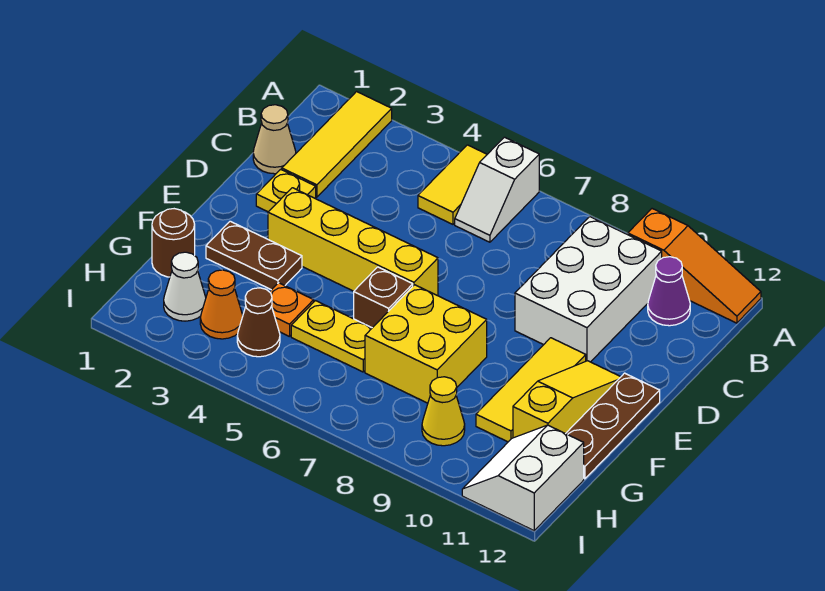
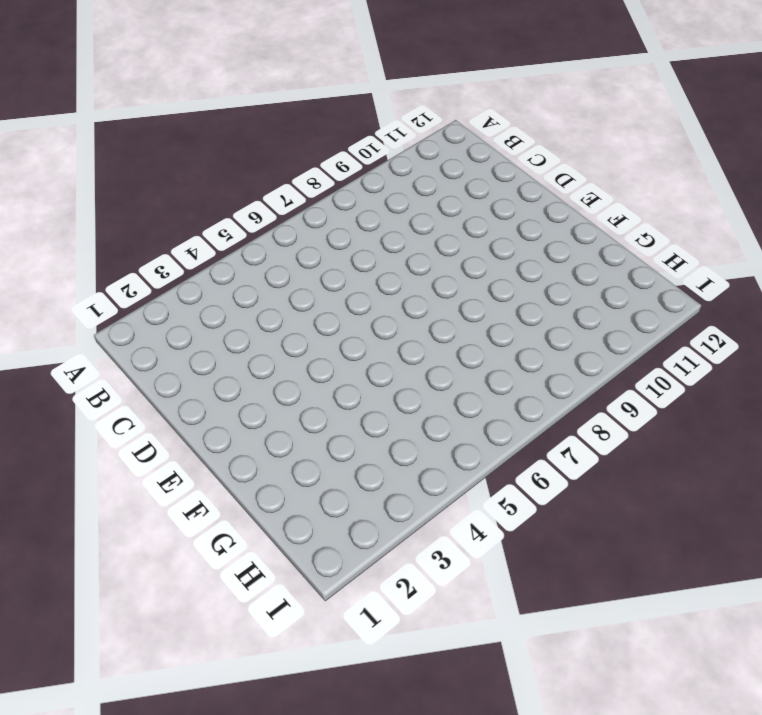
none -> yellow 1x3 tile [282,92,392,197]
none -> yellow 1x2 tile [418,145,487,224]
none -> white 1x2 slope [455,137,539,242]

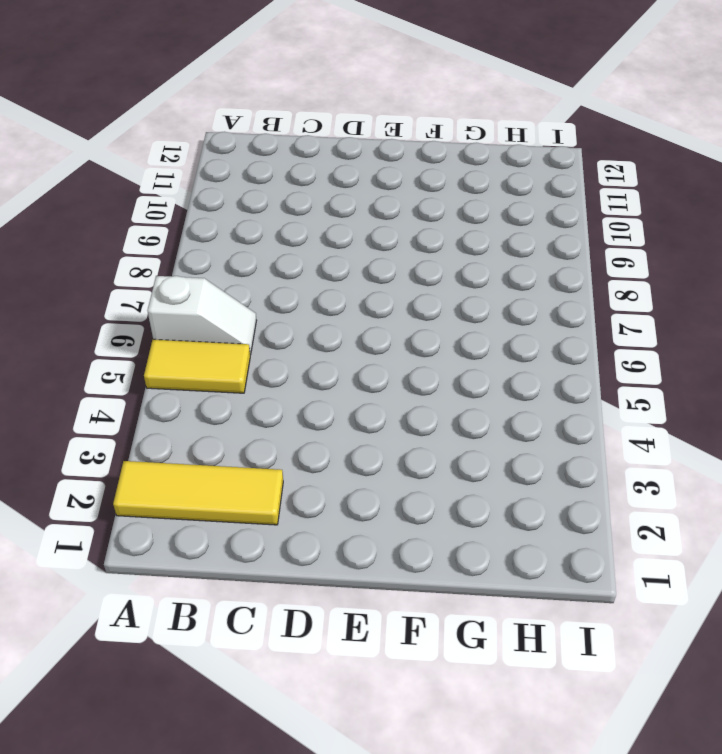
none -> orange 1x3 slope [628,209,761,323]
none -> white 2x3 brick [515,217,662,362]
none -> purple 1x1 cone [648,257,690,326]

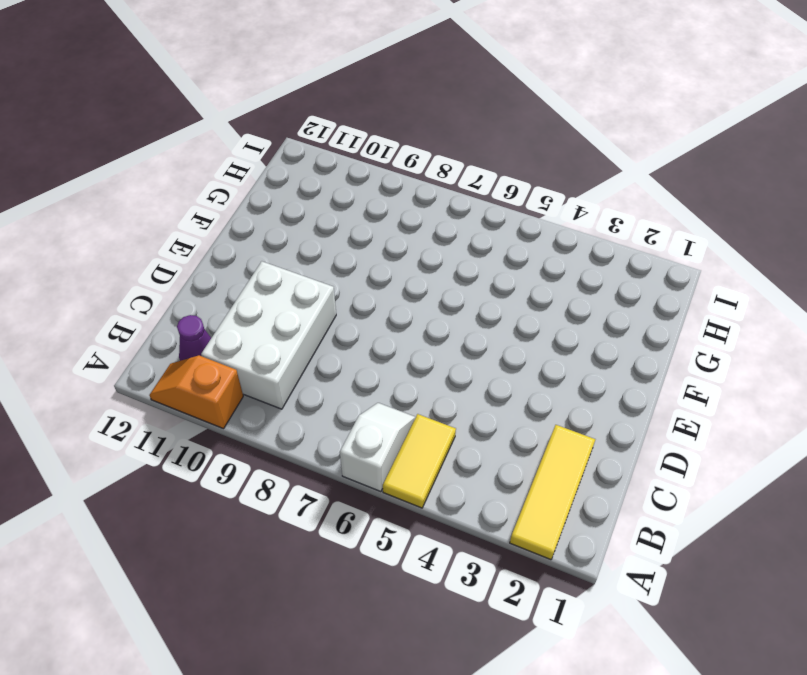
orange 1x2 slope [149,355,243,429] -> orange 1x3 slope [628,209,761,323]
none -> tan 1x1 cone [253,105,296,174]
none -> yellow 1x1 plate [256,169,316,212]
none -> yellow 1x4 brick [268,188,438,296]

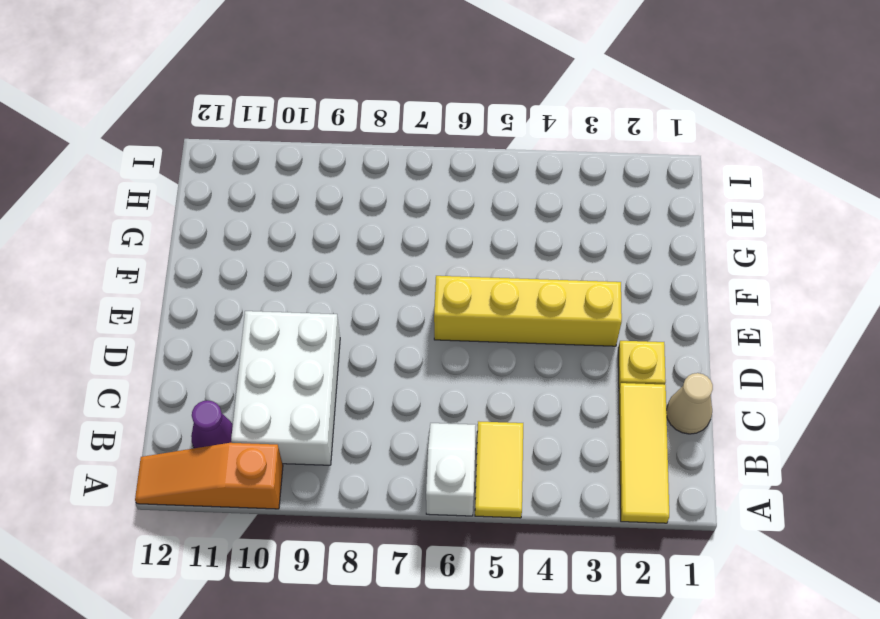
none -> yellow 1x3 tile [476,338,586,442]
none -> yellow 1x3 slope [513,361,620,438]
none -> brown 1x3 plate [566,373,660,479]

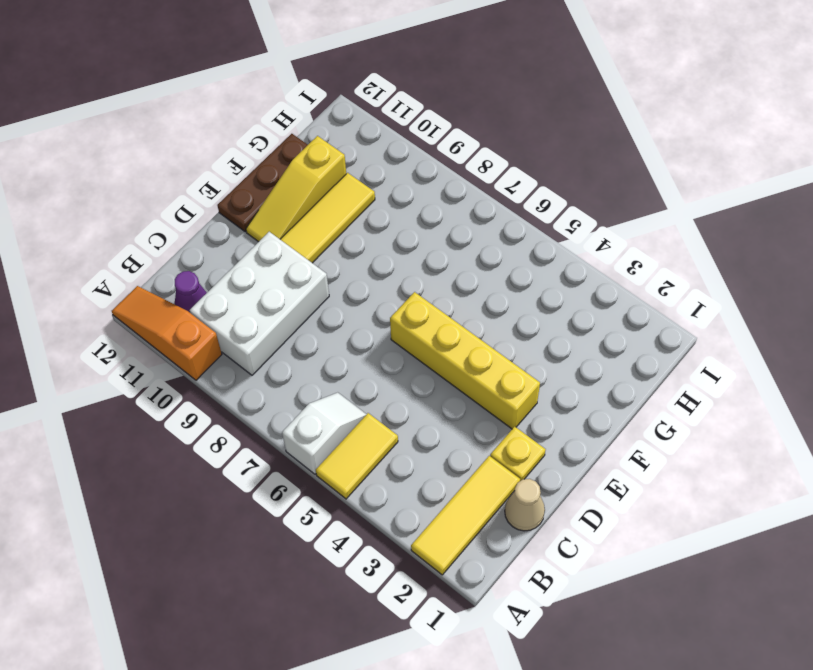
none -> brown 1x2 plate [206,221,302,290]
none -> brown 1x1 brick [354,267,413,328]
none -> yellow 2x2 brick [365,285,487,403]

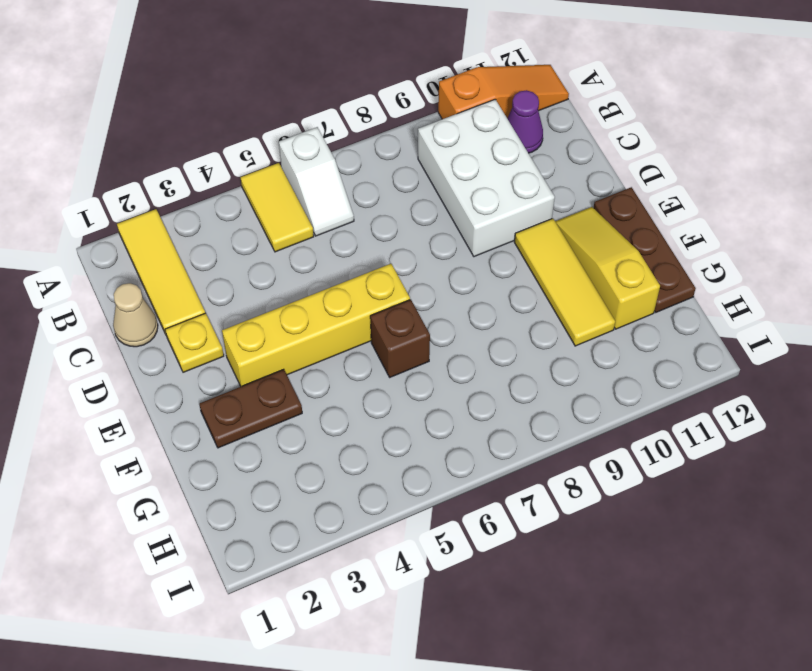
none -> yellow 2x2 brick [365,285,487,403]
none -> brown 1x1 round brick [152,209,195,277]
none -> orange 1x1 plate [270,283,314,337]

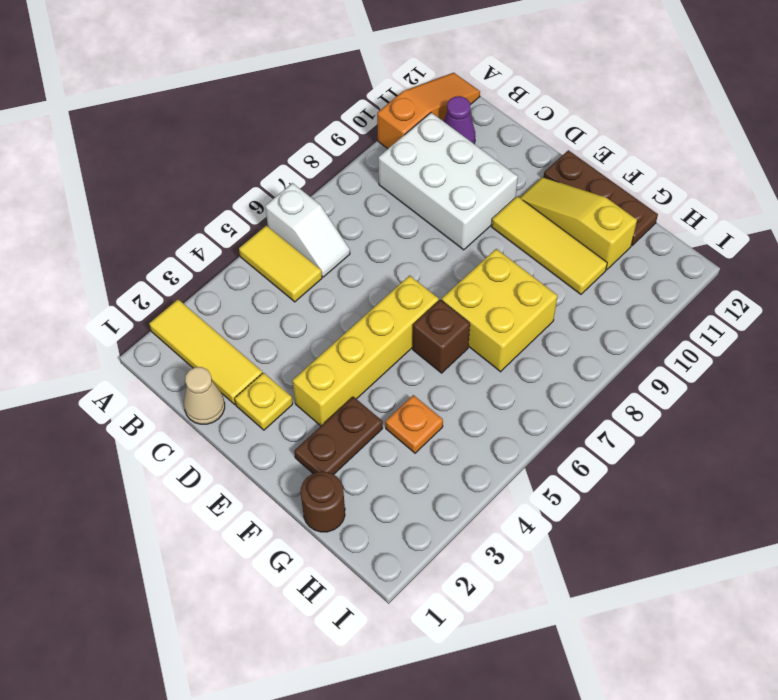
none -> yellow 1x2 plate [291,301,372,372]
none -> white 1x1 cone [164,252,206,321]
none -> orange 1x1 cone [200,270,243,339]

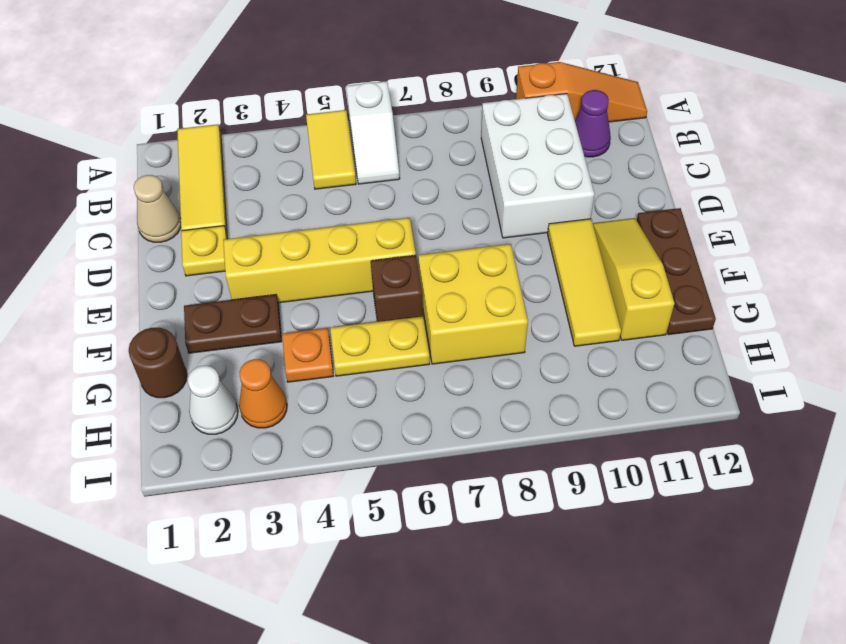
none -> brown 1x1 cone [237,288,280,357]
none -> yellow 1x1 cone [422,377,465,446]
none -> white 2x2 slope [462,425,584,531]

